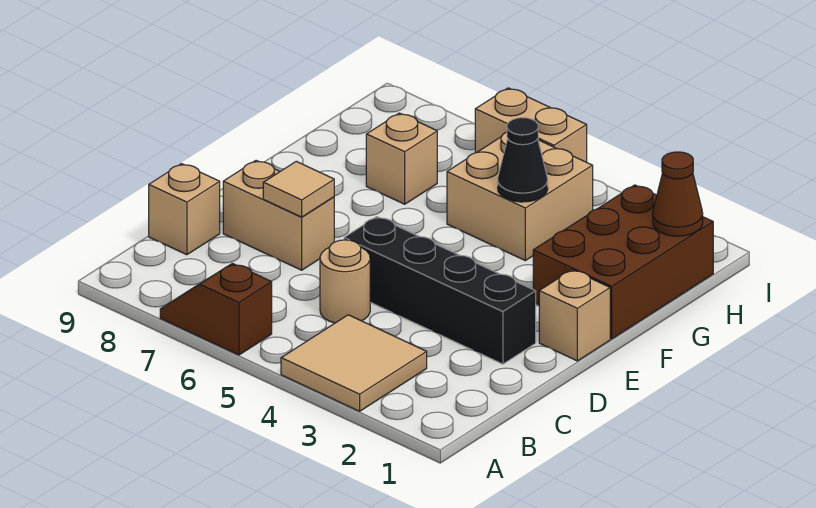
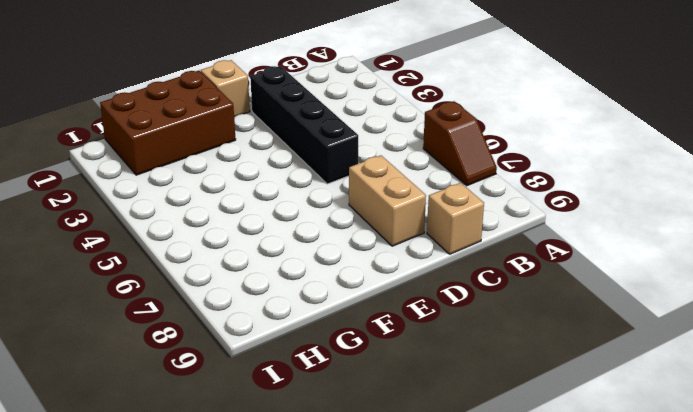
none -> tan 2x2 tile [281,315,427,411]
none -> tan 1x1 round brick [320,240,370,323]
none -> tan 2x2 brick [447,132,593,261]

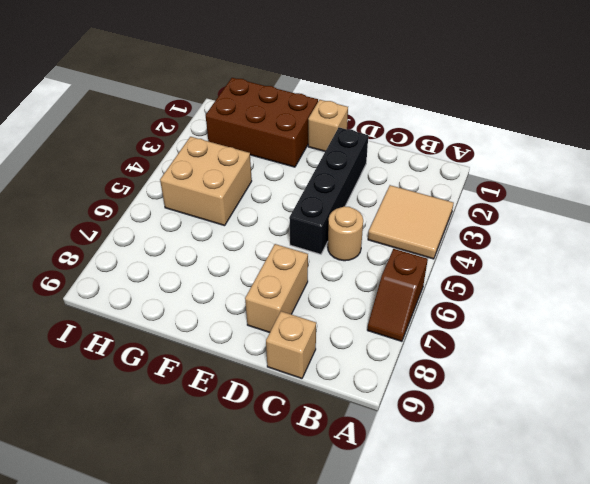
none -> tan 1x1 brick [366,113,437,204]
none -> tan 1x2 brick [475,88,587,162]
none -> tan 1x1 tile [263,161,334,217]

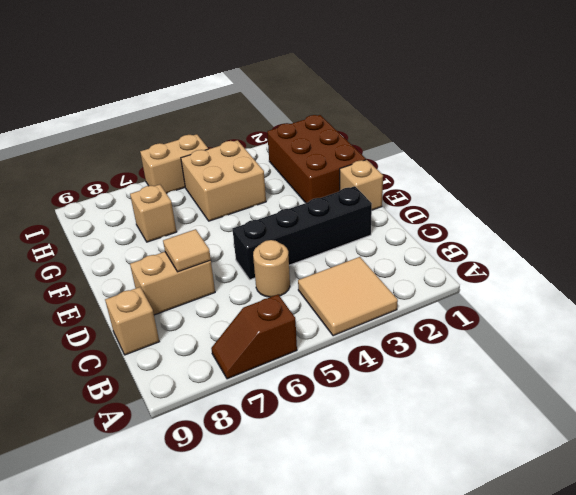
none -> black 1x1 cone [498,118,548,202]
none -> brown 1x1 cone [653,152,703,236]

